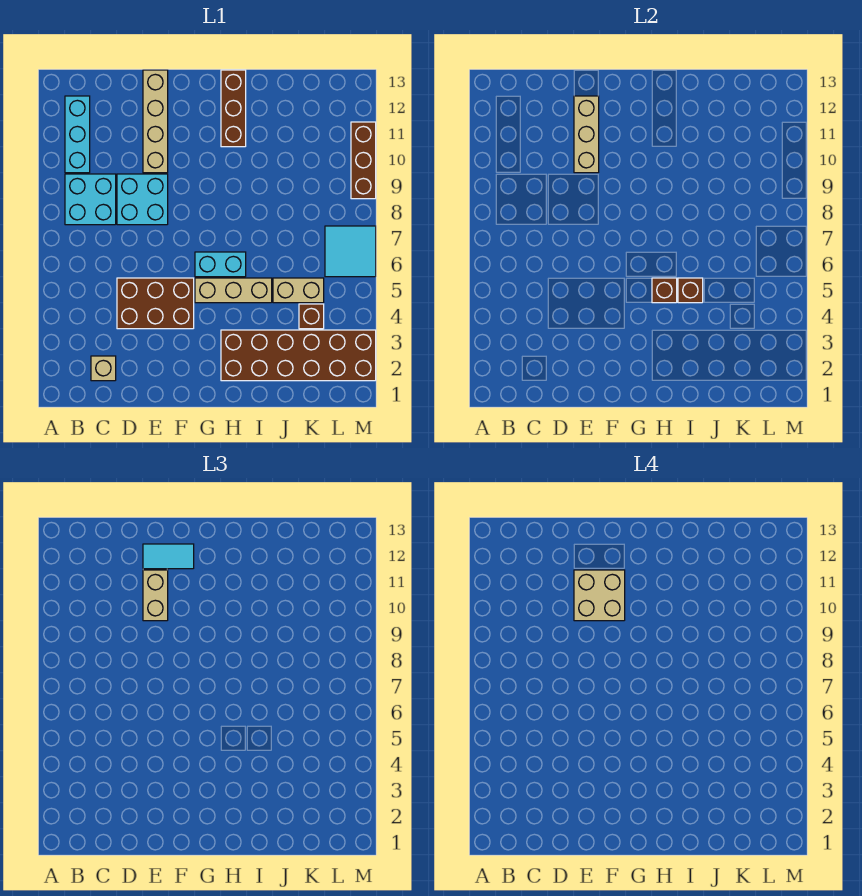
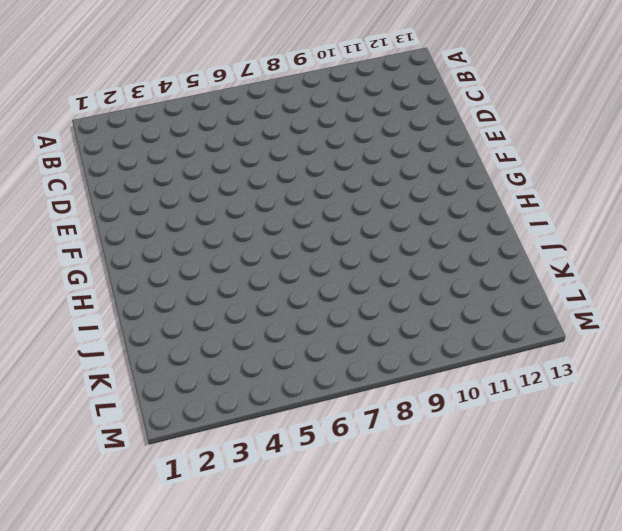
none -> cyan 2x2 brick [65,174,116,225]
none -> cyan 1x3 brick [65,96,90,173]
none -> tan 1x1 brick [91,356,116,381]

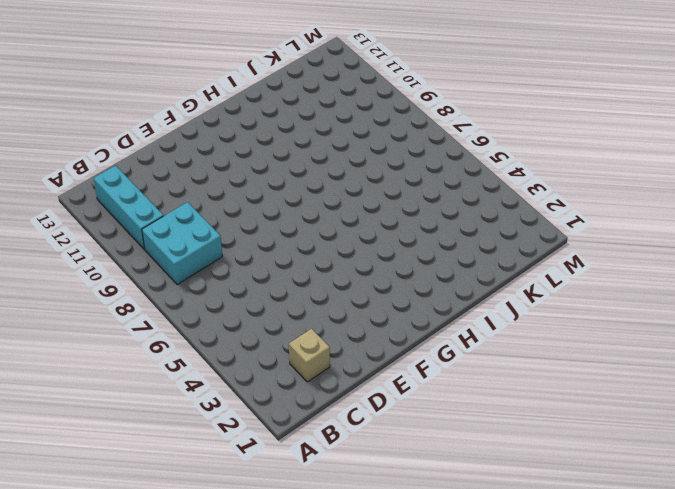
none -> brown 2x3 brick [117,278,194,329]
none -> cyan 2x2 brick [117,174,168,225]
none -> tan 1x4 brick [143,70,168,173]

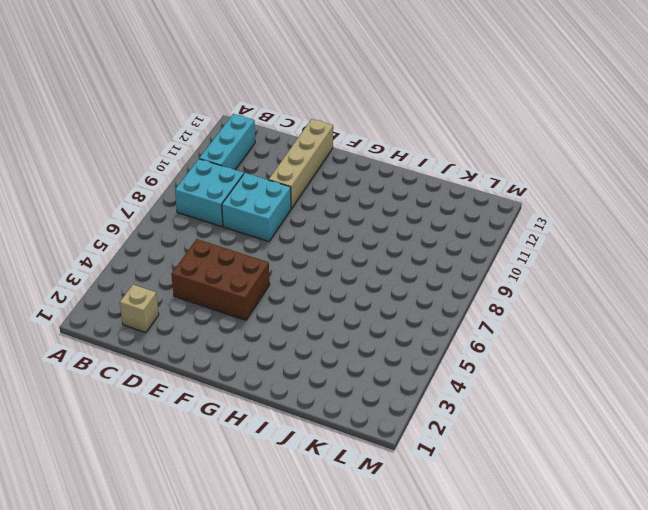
none -> tan 1x3 brick [195,278,272,303]
none -> cyan 1x2 brick [195,252,246,277]
none -> brown 2x6 brick [221,330,376,381]

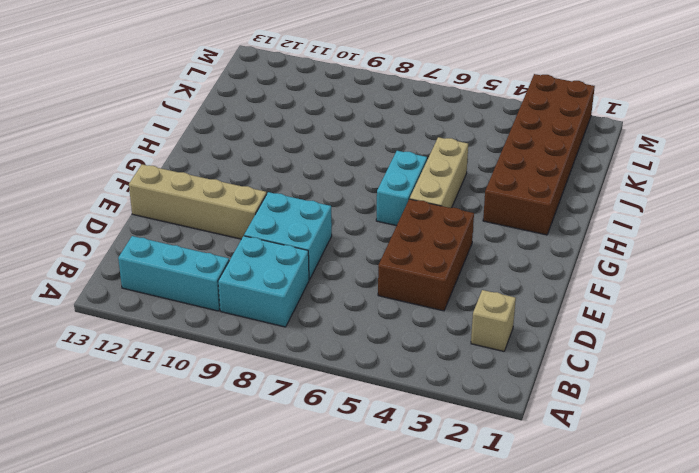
none -> brown 1x3 brick [221,70,246,147]
none -> tan 1x2 brick [273,278,324,303]
none -> brown 1x1 brick [299,304,324,329]

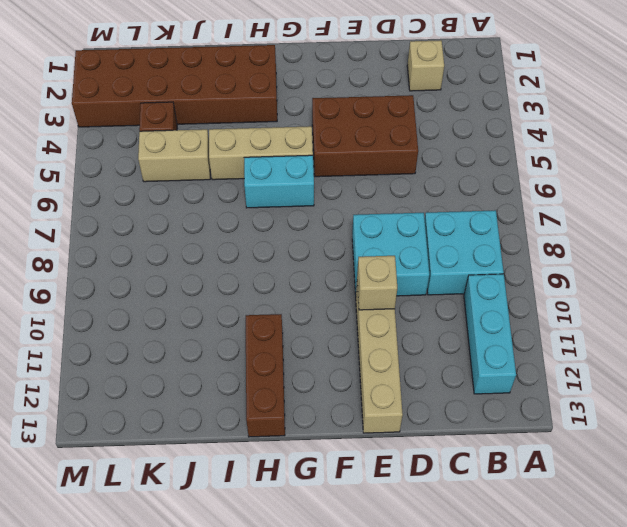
tan 1x1 brick [357,256,397,310] -> tan 1x3 brick [574,96,599,173]
none -> cyan 2x2 tile [325,226,376,277]
none -> brown 1x3 brick [351,122,376,199]
none -> brown 1x1 brick [652,278,677,303]

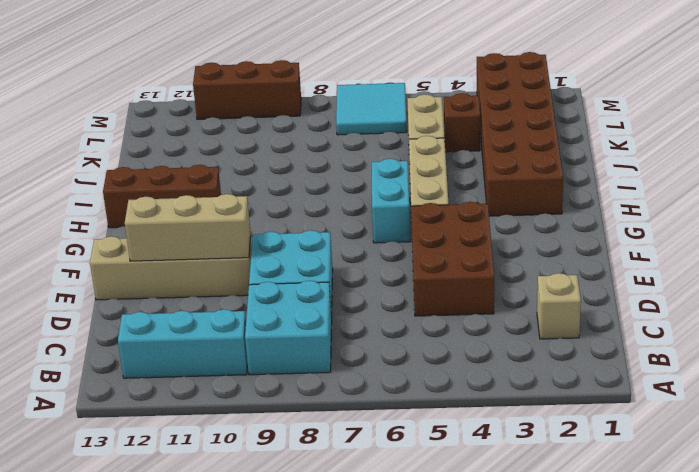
none -> brown 1x1 brick [652,278,677,303]
none -> brown 1x1 brick [678,278,703,303]
none -> tan 1x2 brick [143,570,168,621]

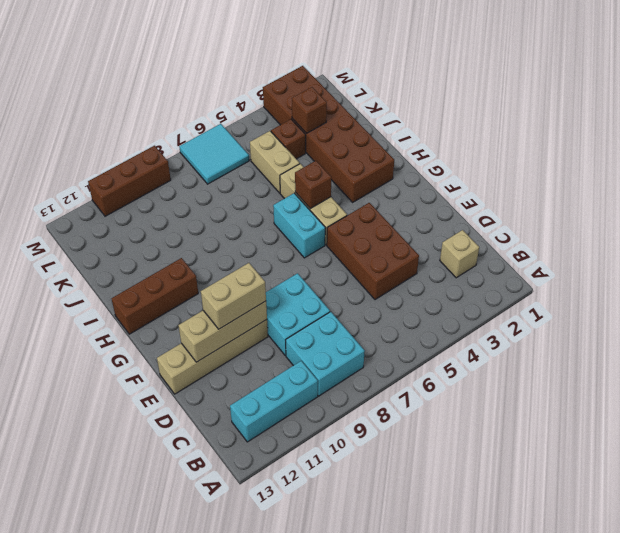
brown 1x1 brick [292,87,327,133] -> brown 1x1 brick moved to [678,278,703,303]
none -> cyan 1x2 tile [143,544,194,569]
none -> tan 2x2 brick [574,570,625,621]

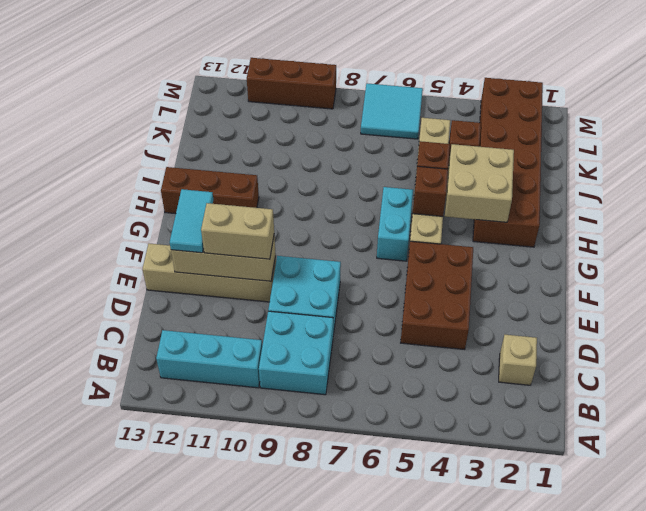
tan 2x2 brick [445,144,514,222] -> tan 2x2 brick moved to [574,570,625,621]

